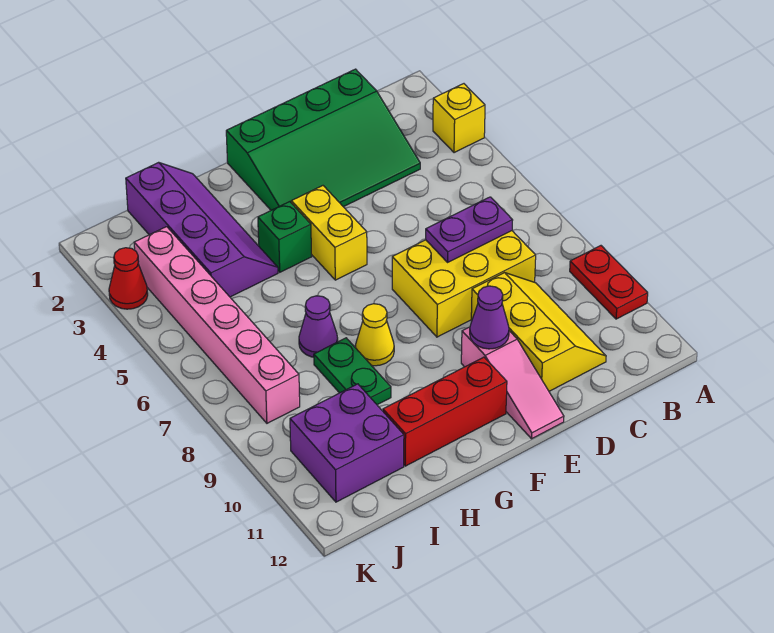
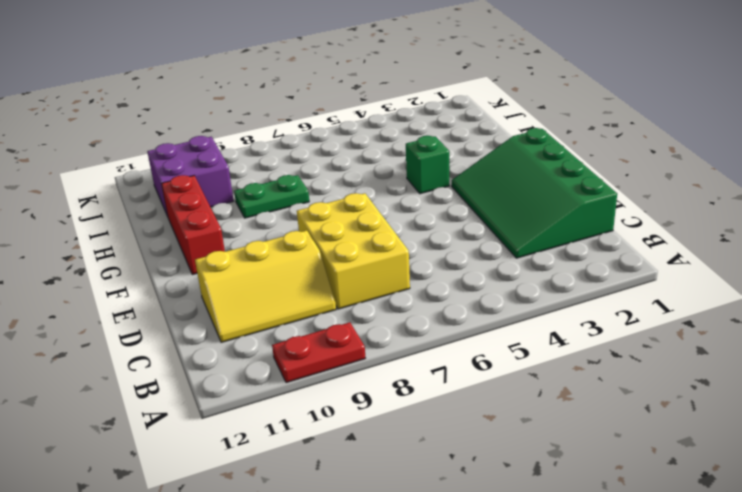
none -> yellow 1x1 brick [433,84,485,153]
none -> pink 1x3 slope [461,327,564,439]
none -> yellow 1x2 brick [291,186,367,280]

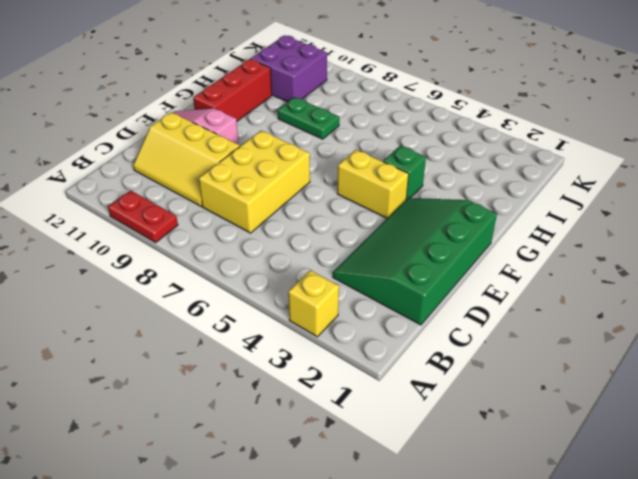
none -> yellow 1x1 cone [355,304,394,366]
none -> purple 2x4 slope [126,162,278,297]
none -> purple 1x1 cone [299,296,338,357]

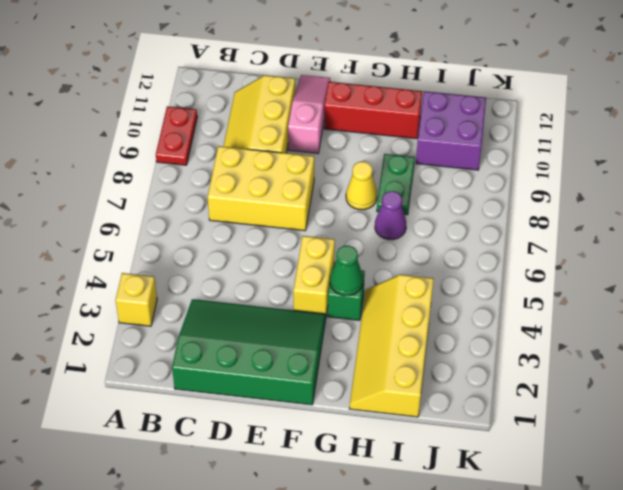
green 1x1 cone [330,246,363,296] -> none
yellow 2x4 slope [350,275,434,417] -> purple 2x4 slope [126,162,278,297]
none -> pink 1x6 brick [134,227,300,423]
none -> red 1x1 cone [109,248,148,309]
none -> purple 1x2 plate [426,197,513,262]

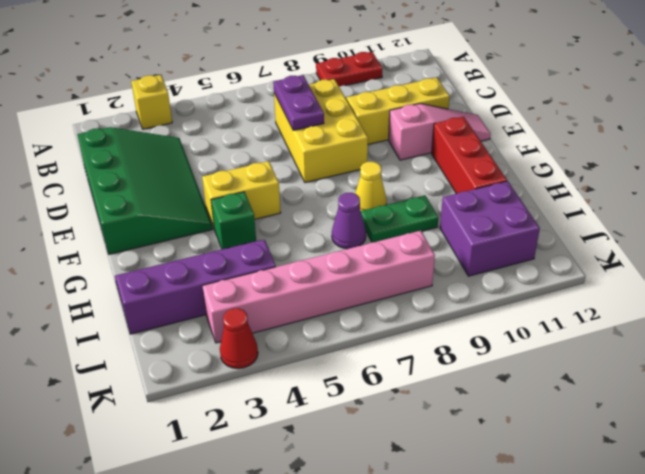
none -> purple 1x1 cone [470,286,509,349]

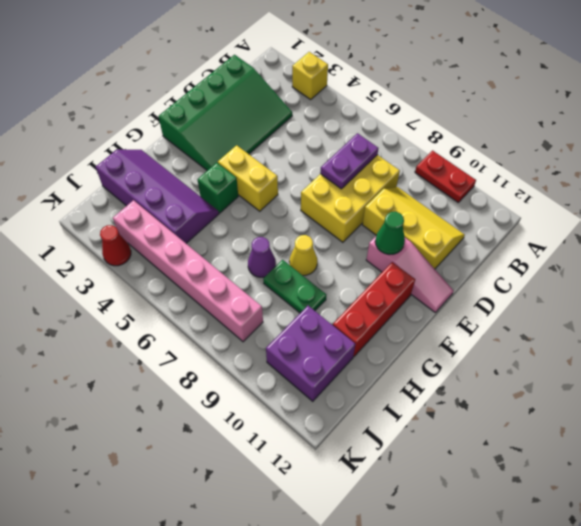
green 1x1 cone [375,212,405,255] -> purple 1x1 cone [470,286,509,349]

